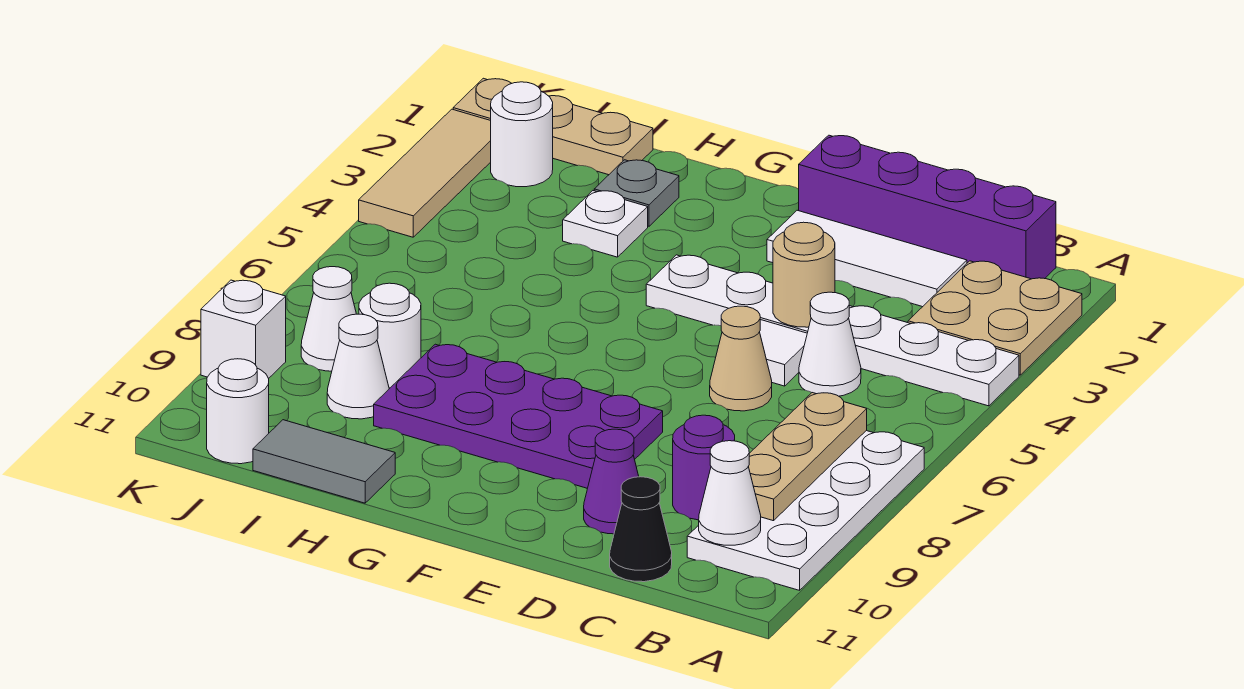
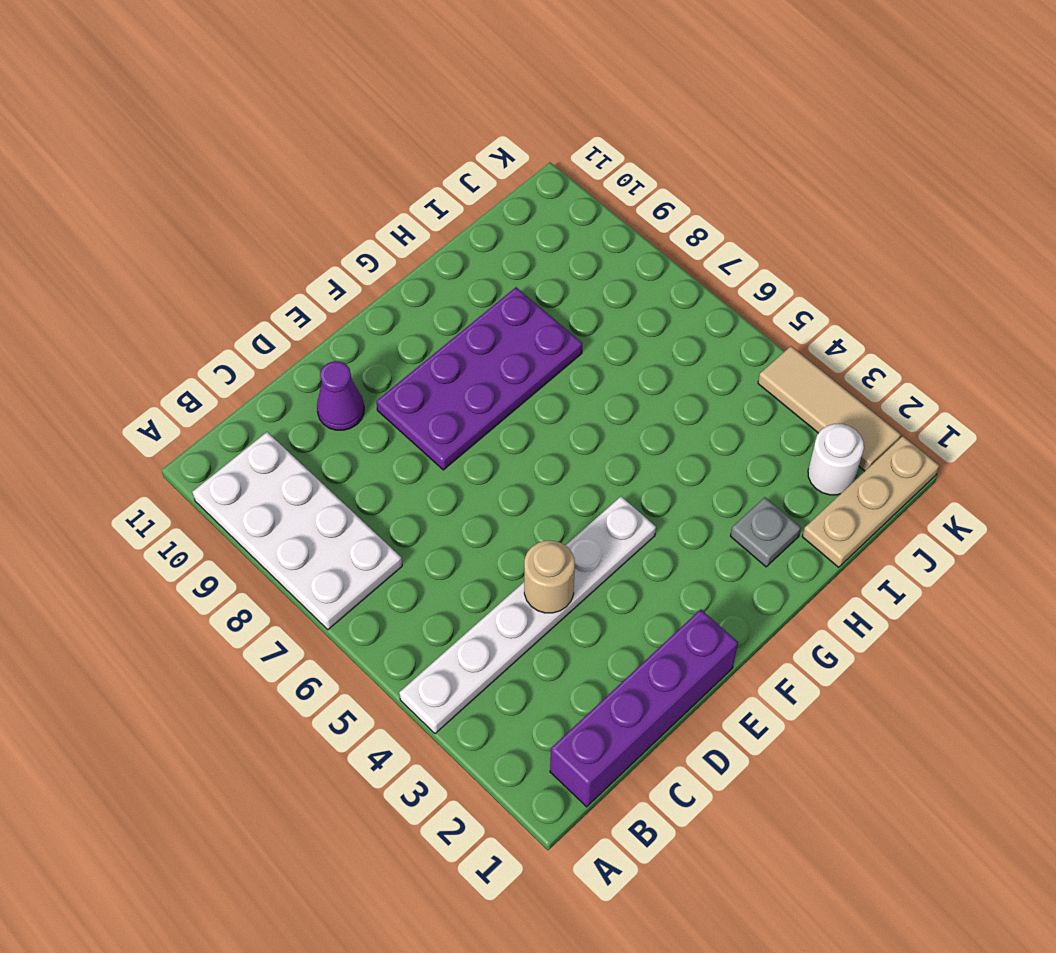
none -> tan 2x2 plate [908,261,1082,375]
none -> white 1x3 tile [767,210,967,307]
none -> white 1x1 cone [799,292,861,396]

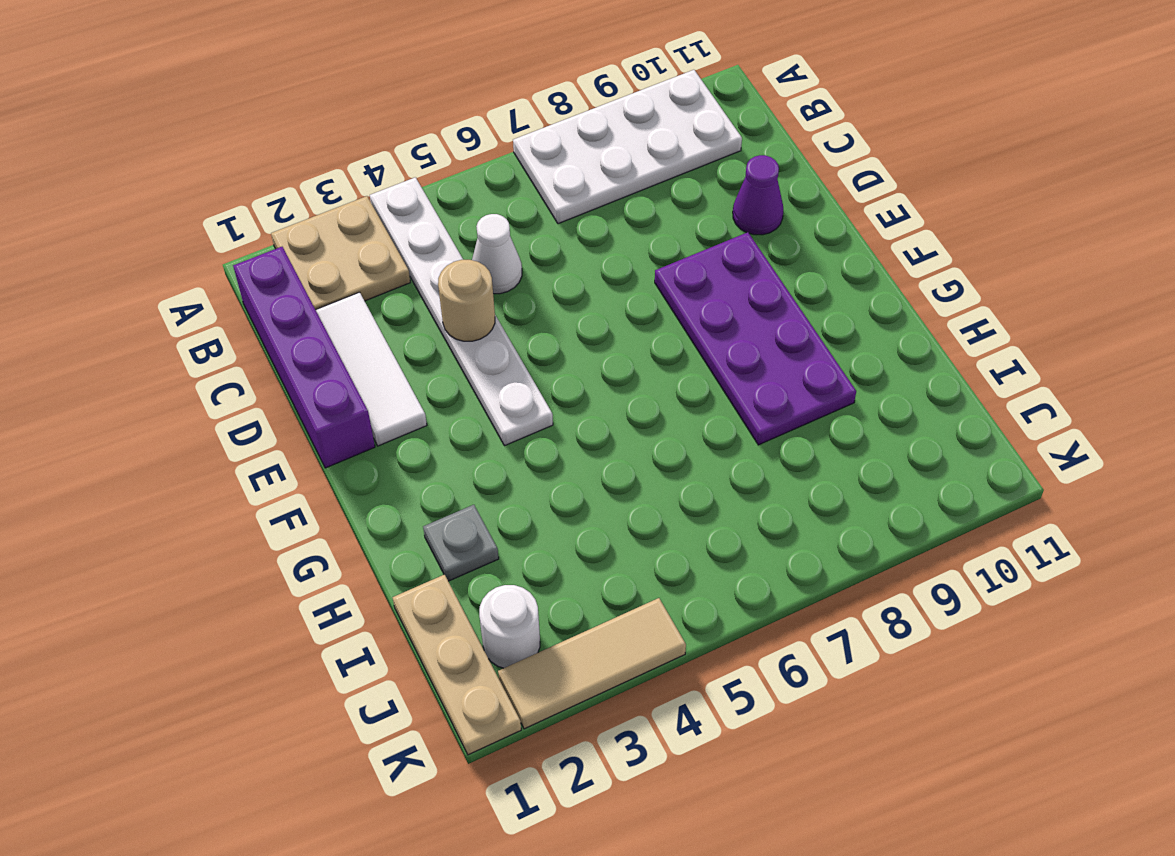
none -> purple 1x1 round brick [673,415,735,520]
none -> black 1x1 cone [610,477,672,582]
none -> white 1x1 tile [760,320,807,386]

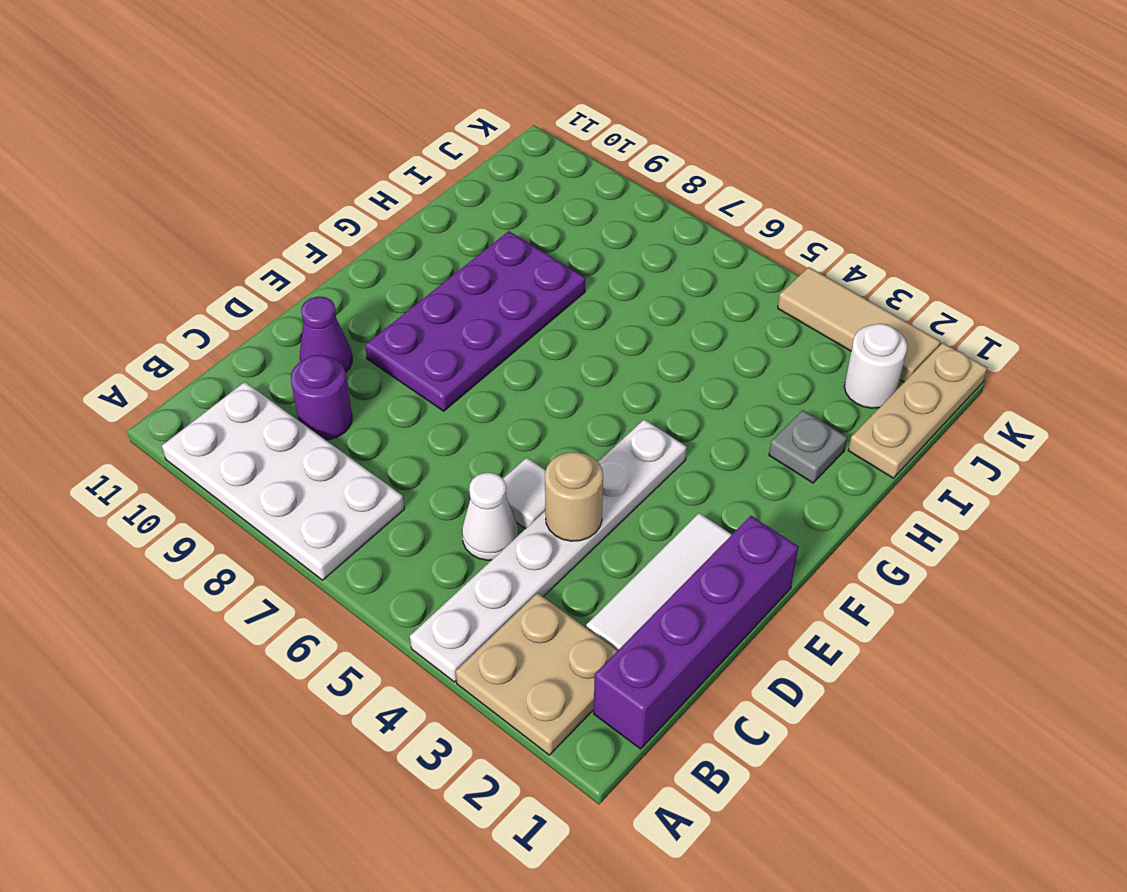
none -> black 1x1 cone [610,477,672,582]
none -> tan 1x1 cone [710,306,772,411]
none -> white 1x1 plate [563,191,648,257]

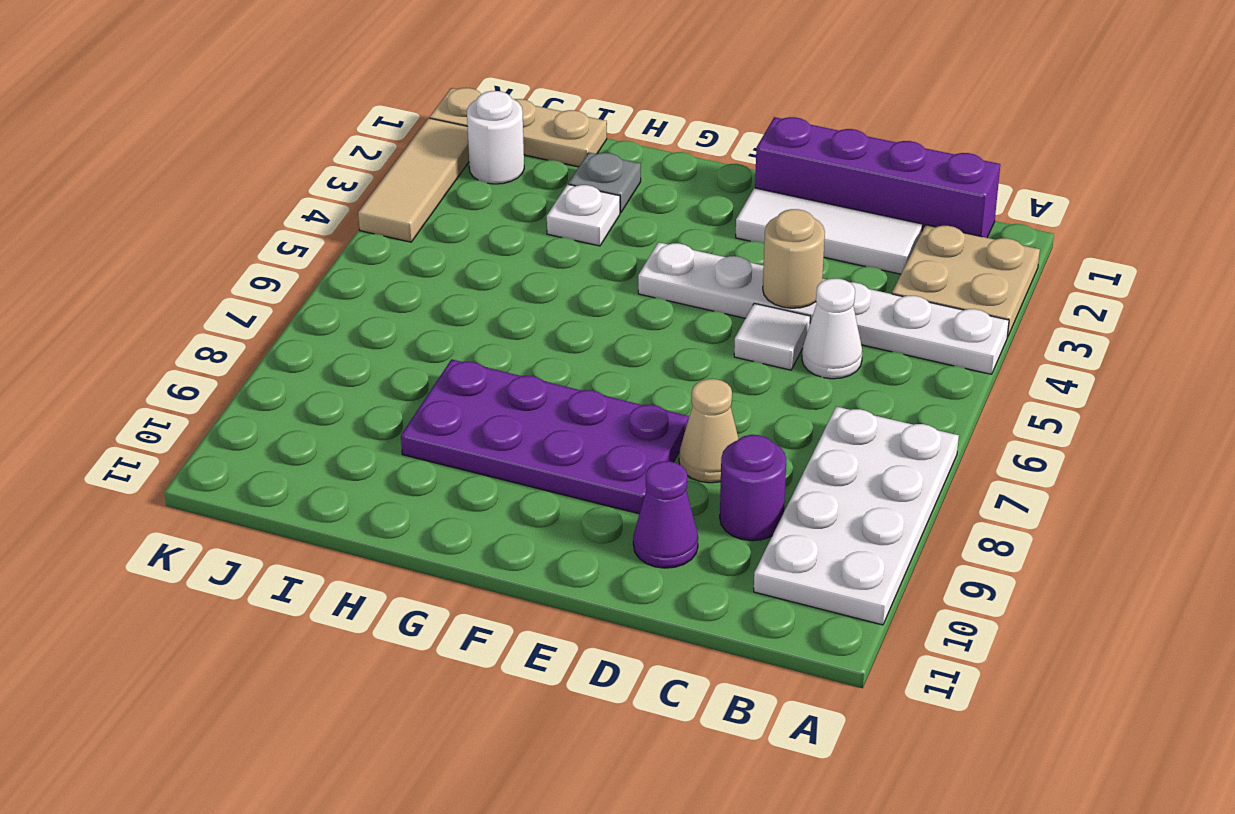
tan 1x1 cone [679,379,739,483] -> tan 1x1 cone moved to [710,306,772,411]
none -> black 1x1 cone [610,477,672,582]
none -> grey 1x2 tile [253,420,395,503]
none -> white 1x1 round brick [359,283,421,388]

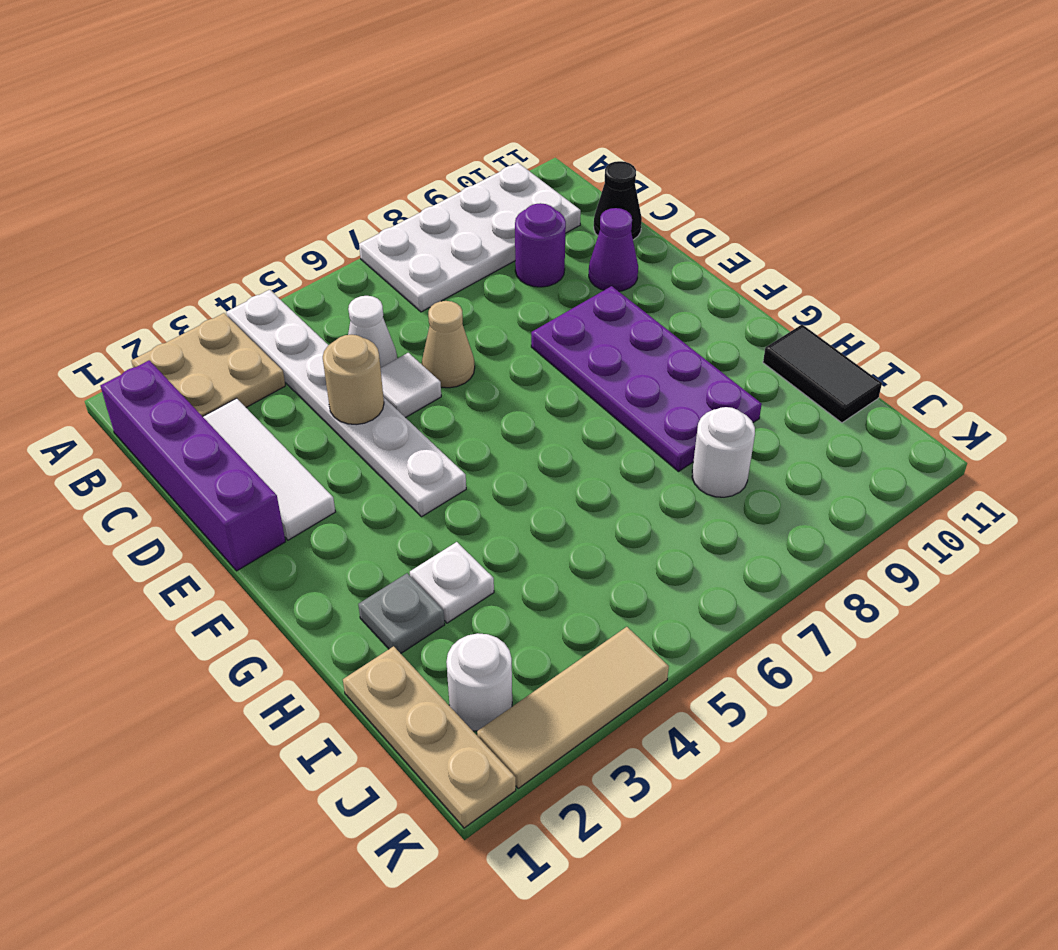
black 1x2 tile [763,325,882,423] -> grey 1x2 tile [253,420,395,503]
none -> white 1x1 cone [327,314,389,419]
none -> white 1x1 cone [301,267,356,371]
none -> white 1x1 round brick [207,359,269,464]

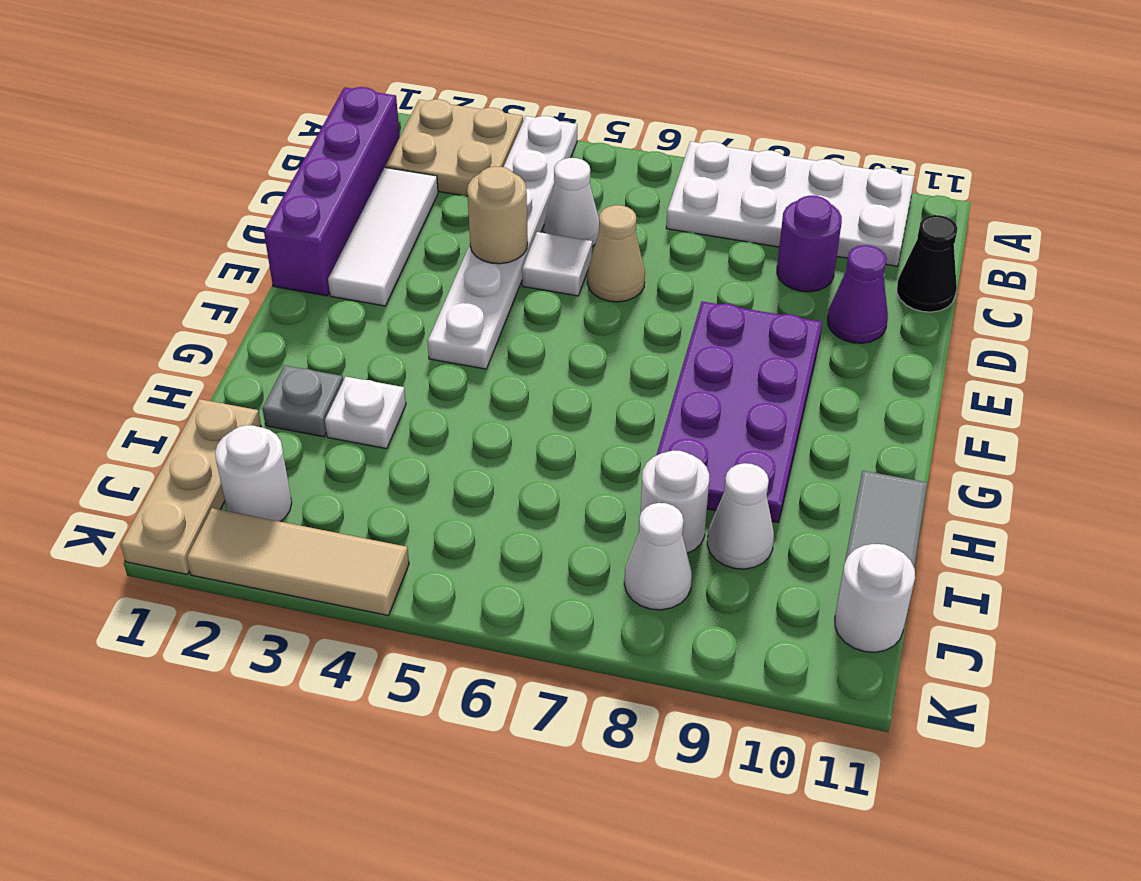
none -> white 1x1 brick [201,280,286,378]
none -> tan 1x3 plate [748,393,867,521]
none -> white 1x1 cone [699,441,761,545]

